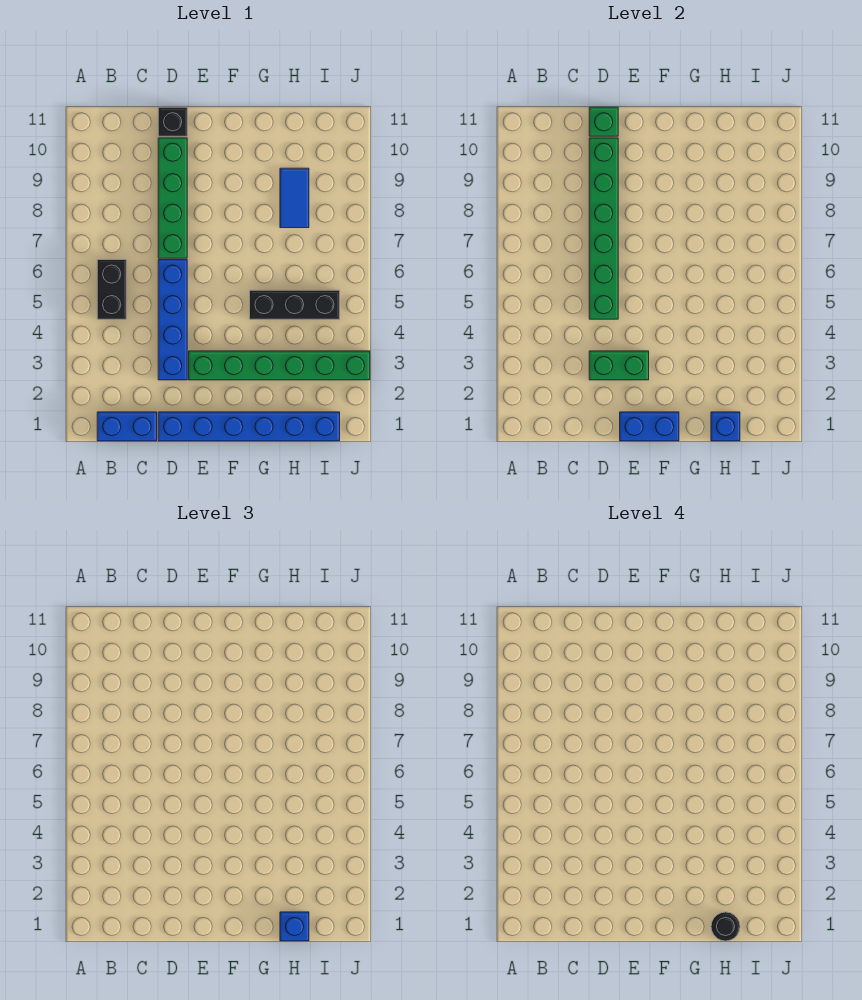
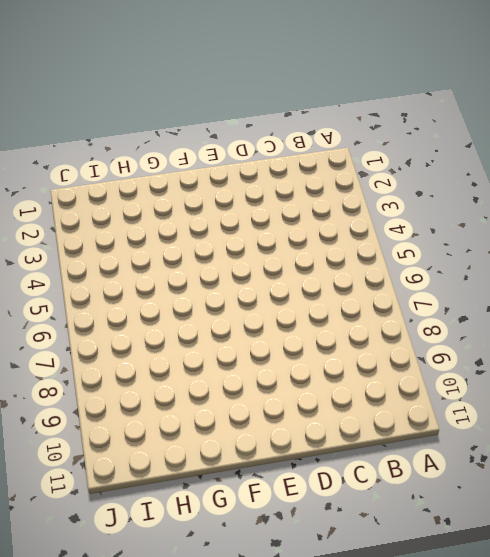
none -> blue 1x2 brick [97,412,157,441]
none -> black 1x2 brick [97,260,126,319]
none -> blue 1x6 brick [158,412,340,441]

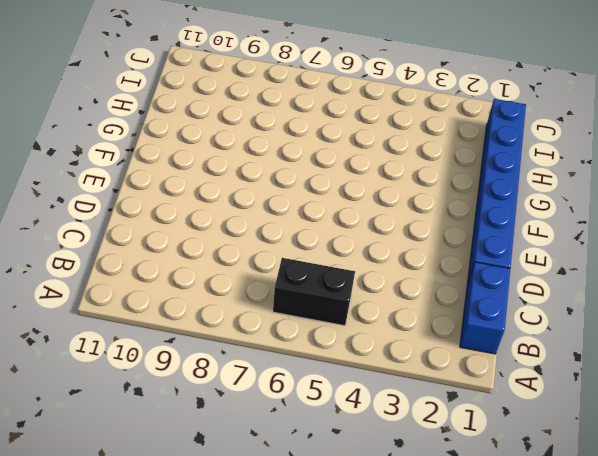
none -> blue 1x4 brick [158,260,187,380]
none -> green 1x4 brick [158,138,187,258]
none -> black 1x1 brick [158,107,187,136]

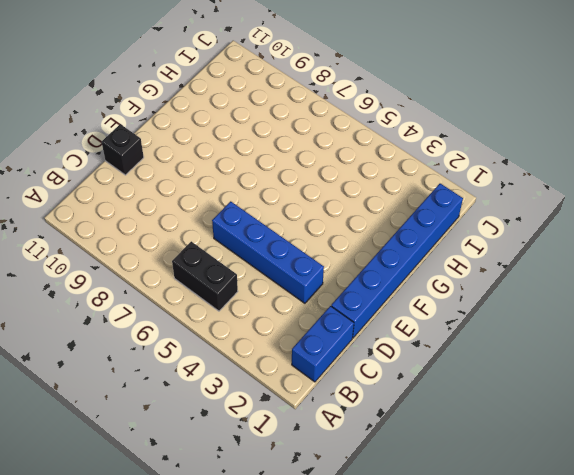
none -> green 1x4 brick [158,138,187,258]
none -> green 1x6 brick [189,351,370,380]
none -> black 1x3 brick [250,290,340,319]

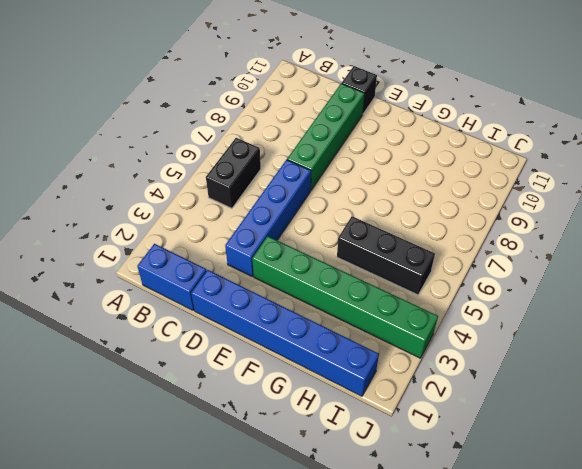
none -> blue 1x2 tile [280,168,309,228]
none -> green 1x2 brick [589,351,649,380]
none -> green 1x6 brick [589,138,618,319]

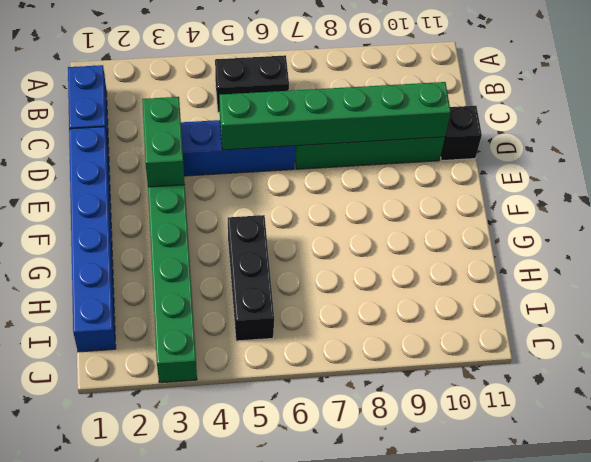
none -> blue 1x2 tile [280,168,309,228]
none -> green 1x1 brick [589,107,618,136]
none -> blue 1x2 brick [620,412,679,441]

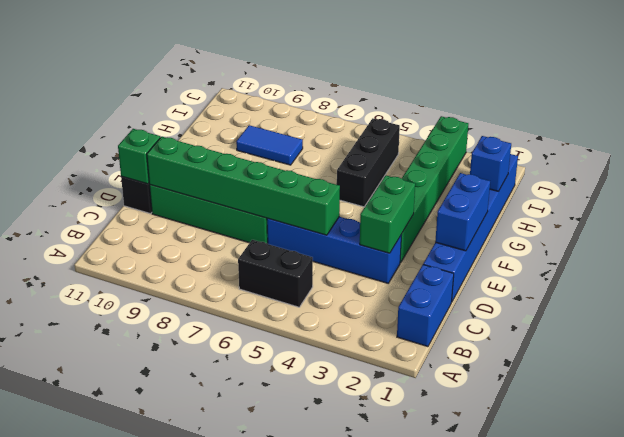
none -> blue 1x1 brick [280,912,309,941]
none -> black 1x1 round brick [711,912,740,941]

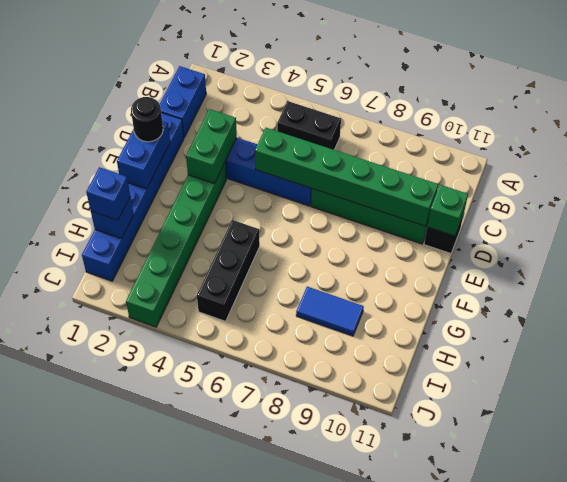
black 1x1 round brick [131,97,163,142] -> black 1x1 round brick moved to [711,912,740,941]

